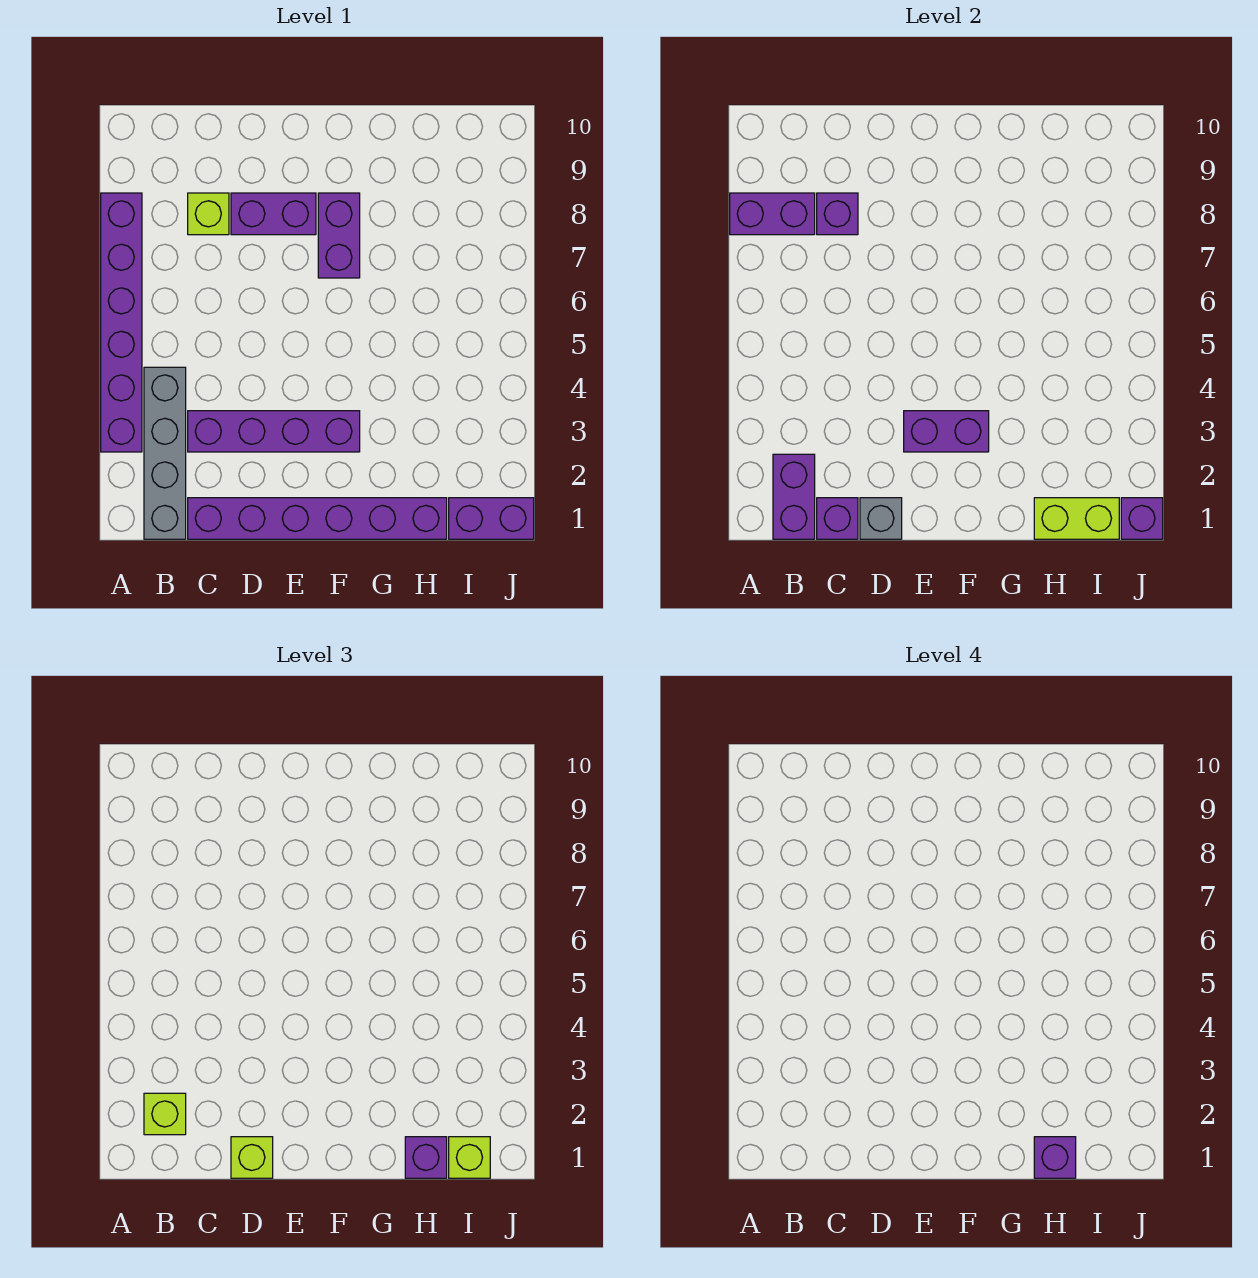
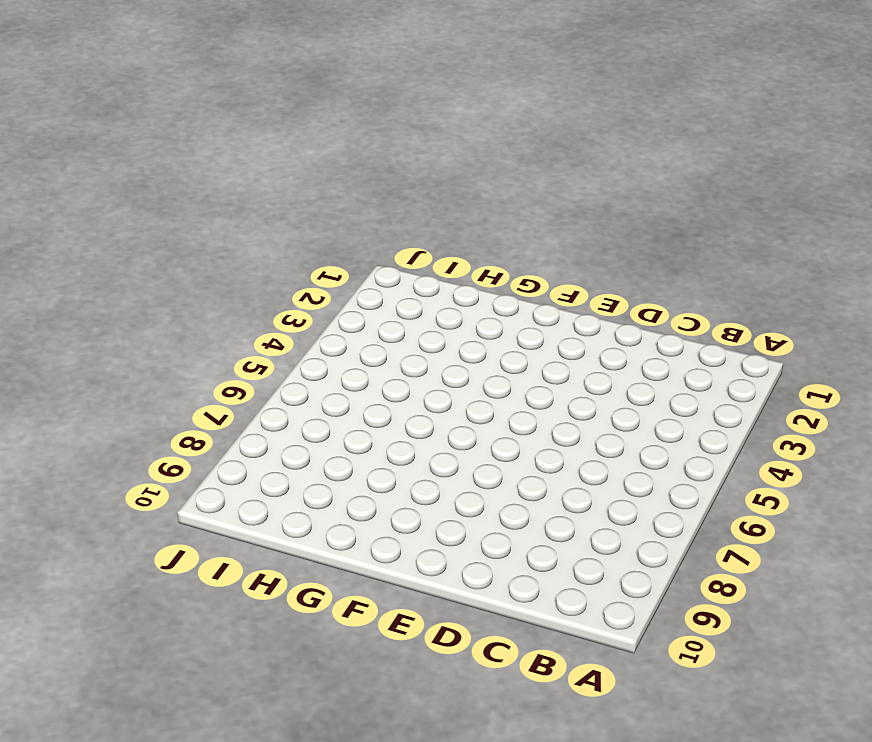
none -> purple 1x6 brick [101,193,142,452]
none -> grey 1x4 brick [144,367,186,539]
none -> purple 1x6 brick [188,498,447,539]

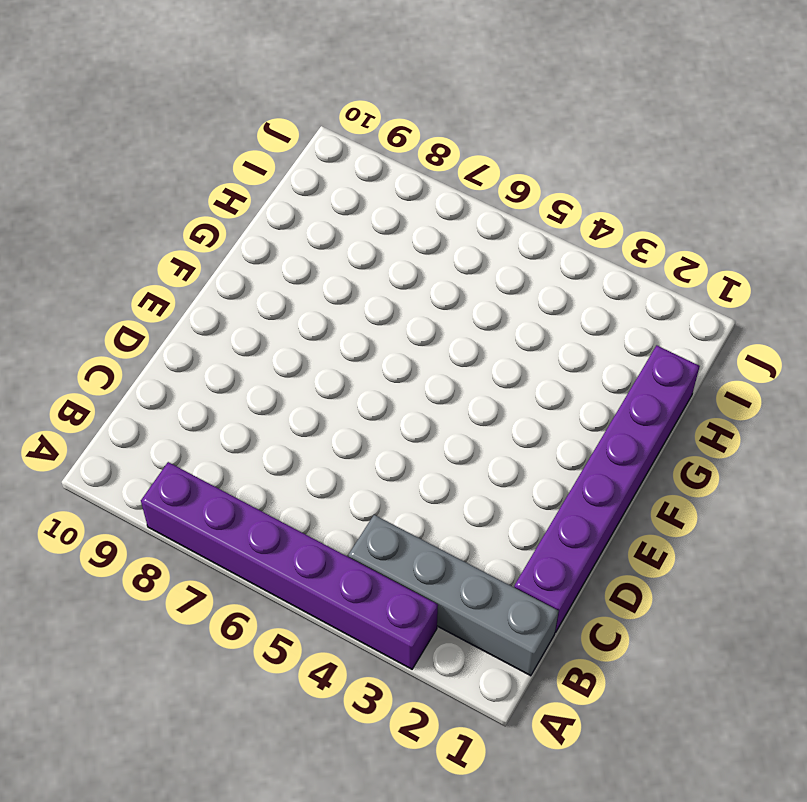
none -> purple 1x4 brick [188,411,360,452]
none -> lime 1x1 brick [188,193,229,235]
none -> purple 1x2 brick [231,193,316,235]

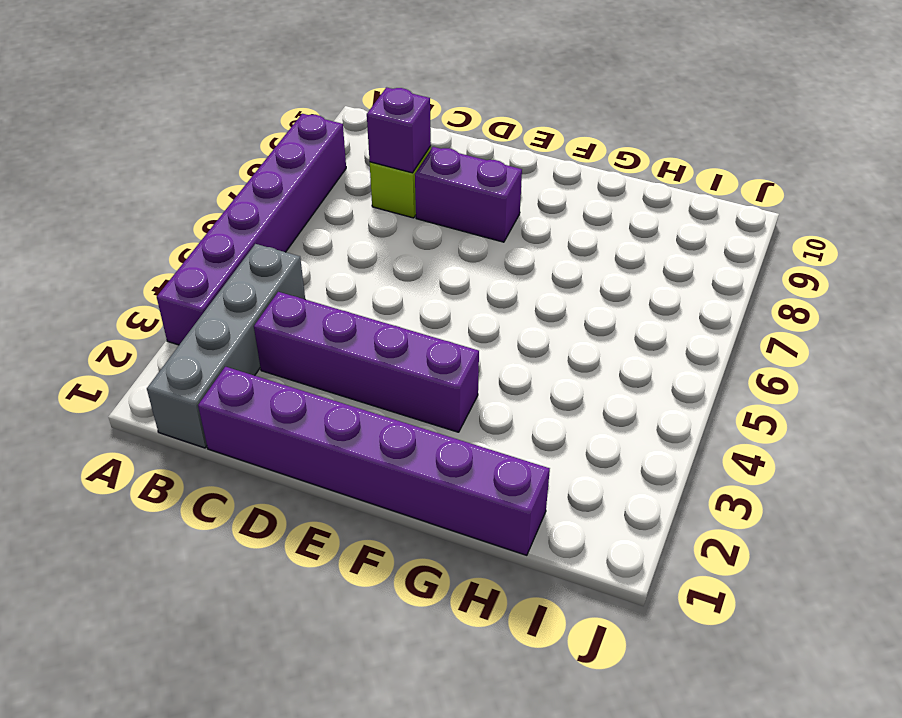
none -> purple 1x2 brick [318,193,360,278]
none -> purple 1x2 brick [449,498,534,539]
none -> purple 1x2 brick [730,193,815,235]

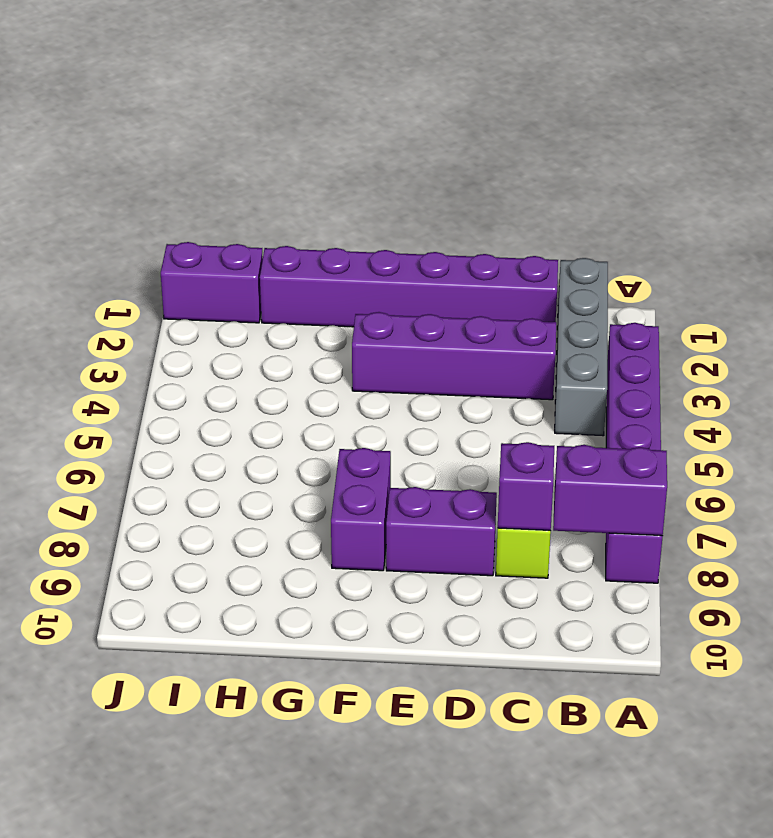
none -> purple 1x2 brick [773,454,815,539]
none -> purple 1x1 brick [817,498,858,539]
none -> grey 1x1 brick [860,498,902,539]

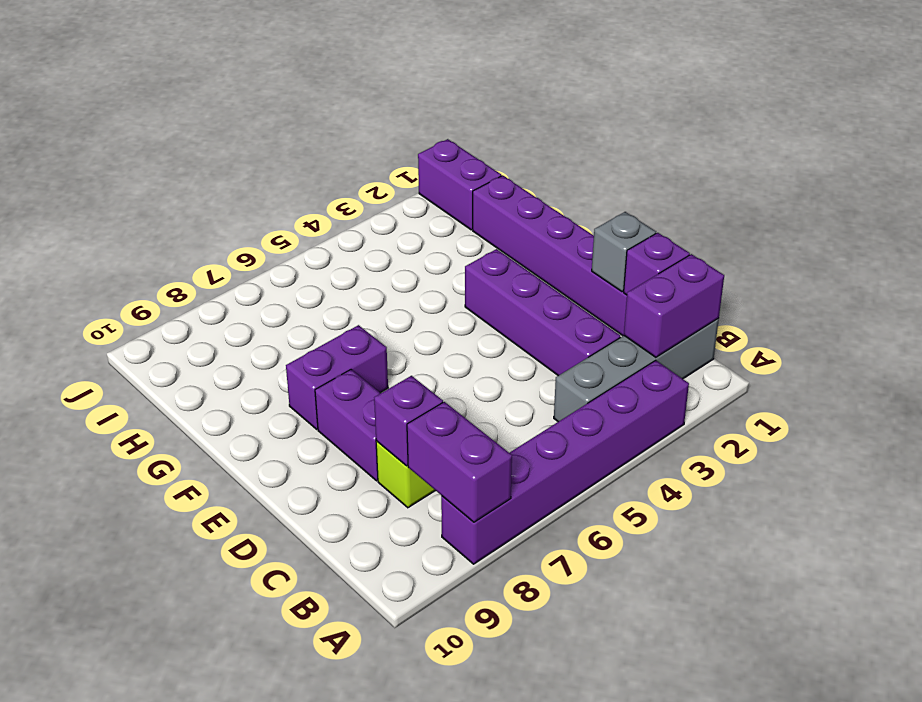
none -> purple 1x2 brick [904,411,989,452]
none -> lime 1x2 brick [1034,498,1119,539]
none -> purple 1x1 brick [1121,498,1163,539]

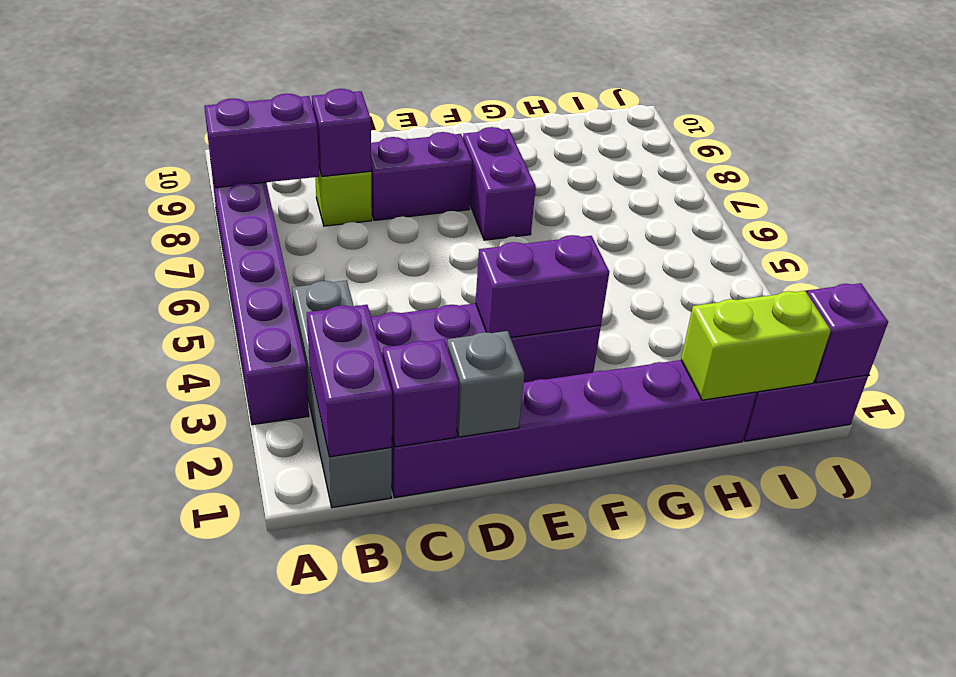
none -> lime 1x1 brick [144,1093,186,1135]
none -> lime 1x1 brick [231,1137,273,1178]
none -> purple 1x1 brick [405,1137,447,1178]

